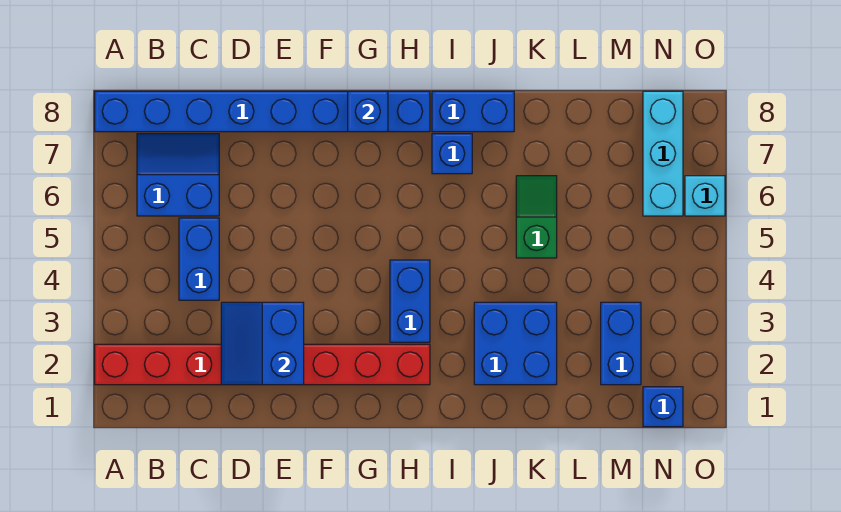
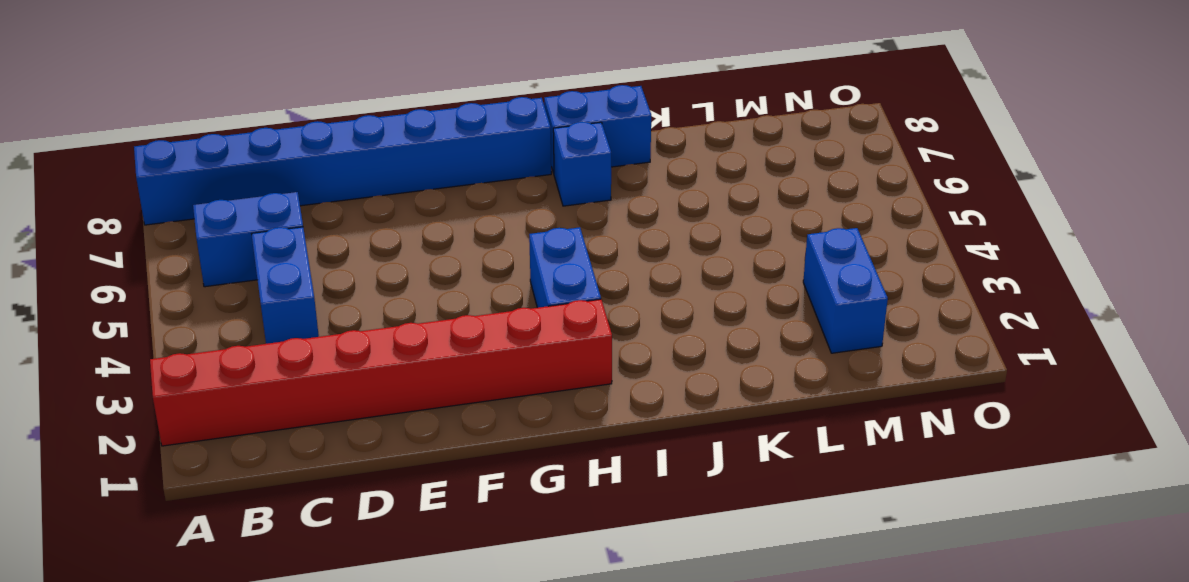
none -> blue 2x2 brick [474,302,557,385]
none -> green 1x2 slope [516,176,557,258]
none -> blue 1x1 brick [643,387,683,427]

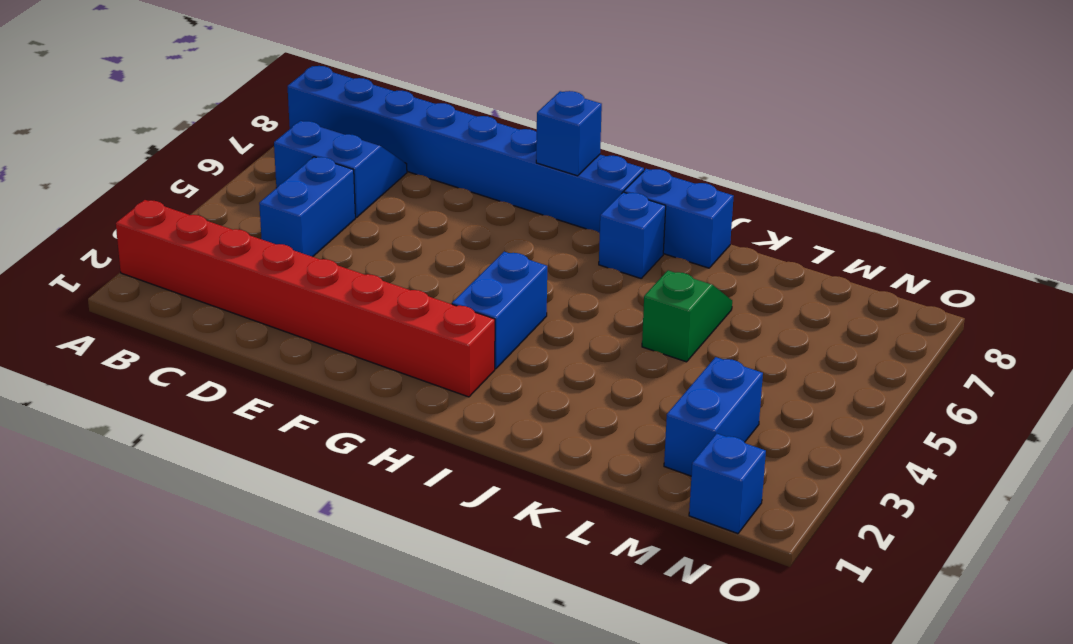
none -> blue 2x2 brick [474,302,557,385]
none -> cyan 1x3 brick [643,91,683,216]
none -> cyan 1x1 brick [685,176,725,216]

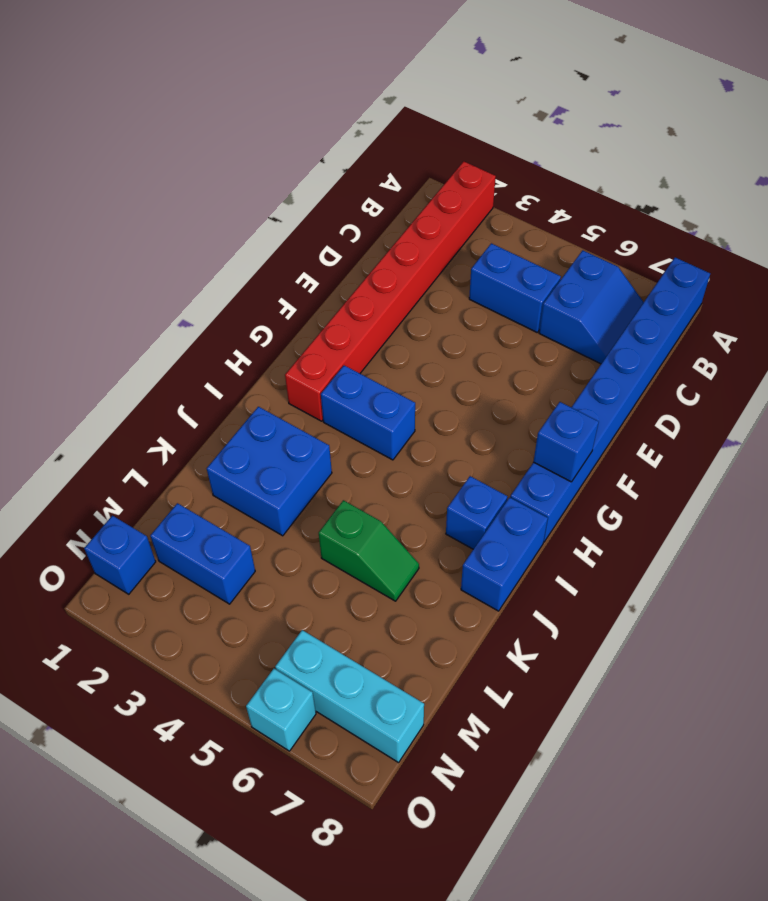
none -> blue 2x2 slope [221,302,304,385]

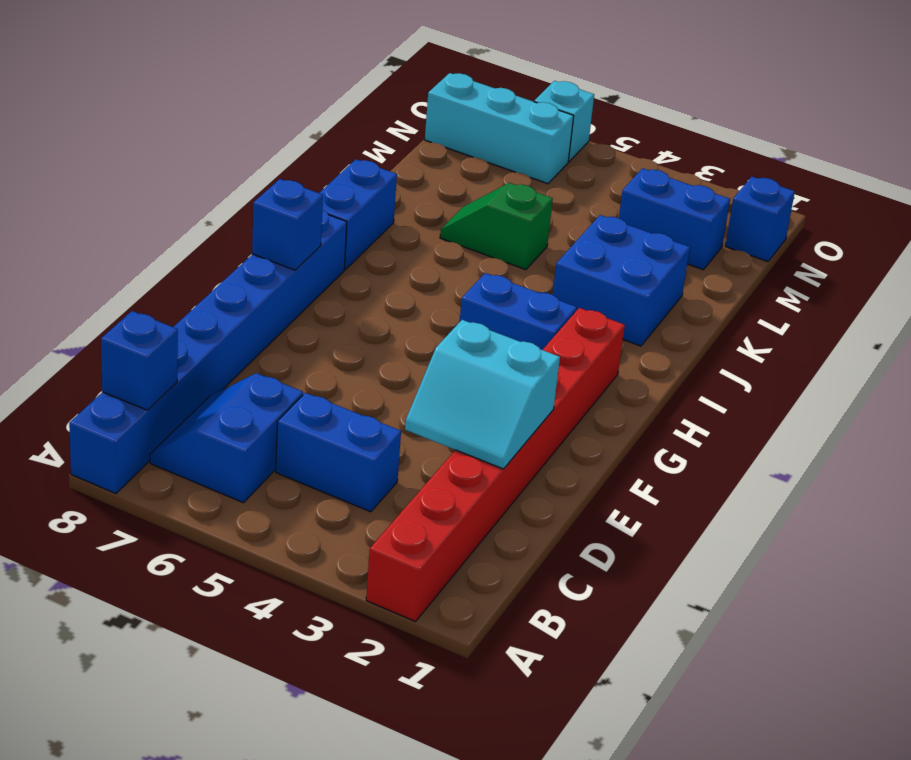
blue 1x1 brick [101,311,178,410] -> blue 1x1 brick moved to [432,134,472,174]
cyan 2x2 slope [405,320,560,469] -> blue 2x2 slope [221,302,304,385]

